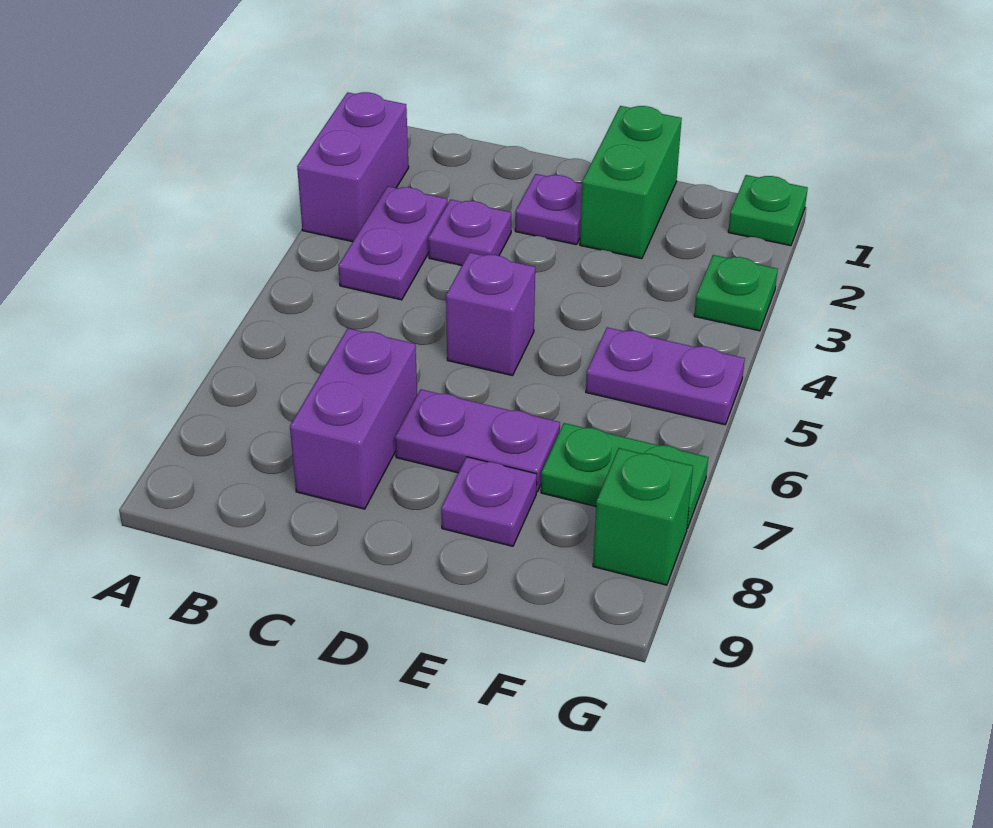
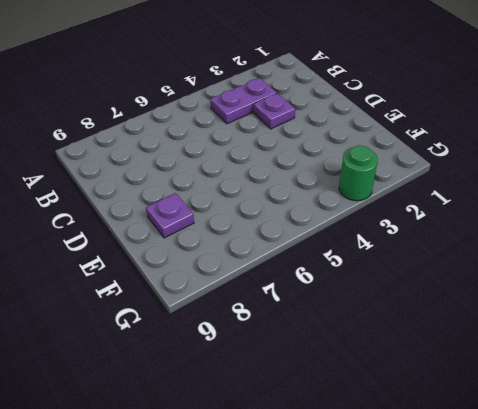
green 1x1 round brick [339,146,378,201] -> green 1x1 plate [694,255,778,331]
none -> purple 1x2 brick [297,92,409,242]
none -> purple 1x2 brick [290,328,417,509]
none -> purple 1x1 plate [515,174,582,245]

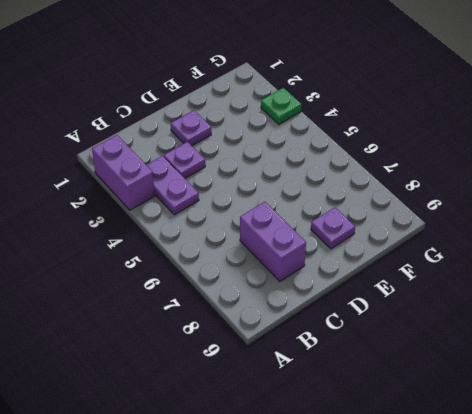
none -> purple 1x1 brick [446,253,535,376]
none -> purple 1x2 plate [395,389,560,492]
none -> green 1x2 brick [580,106,682,259]

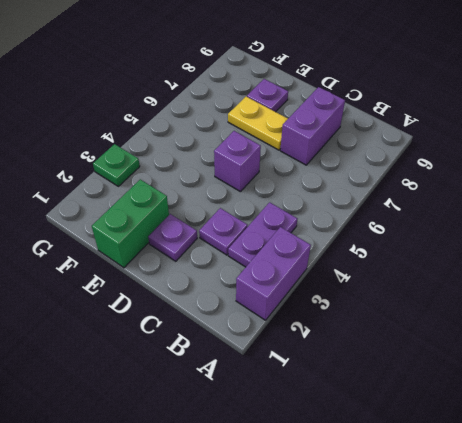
yellow 1x2 plate [228,97,288,150] -> purple 1x2 plate [395,389,560,492]
none -> purple 1x2 plate [586,327,745,425]
none -> green 1x2 plate [541,423,708,528]
none -> green 1x1 plate [728,175,808,246]

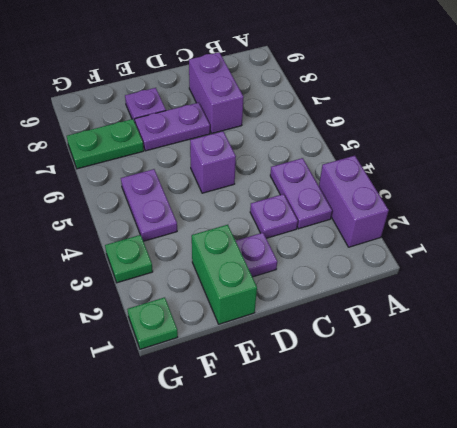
purple 1x2 plate [121,169,177,241] -> purple 1x2 plate turned to [586,327,745,425]
none -> green 1x1 brick [593,448,693,585]

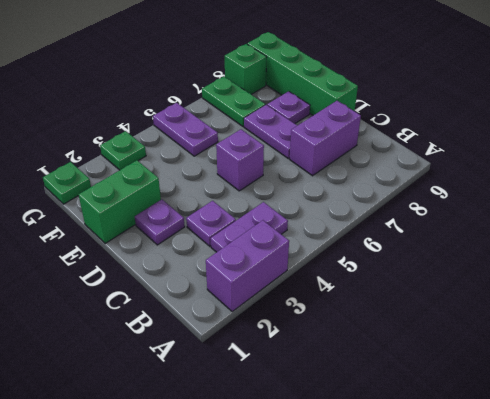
green 1x4 brick [247,32,358,115] -> none

